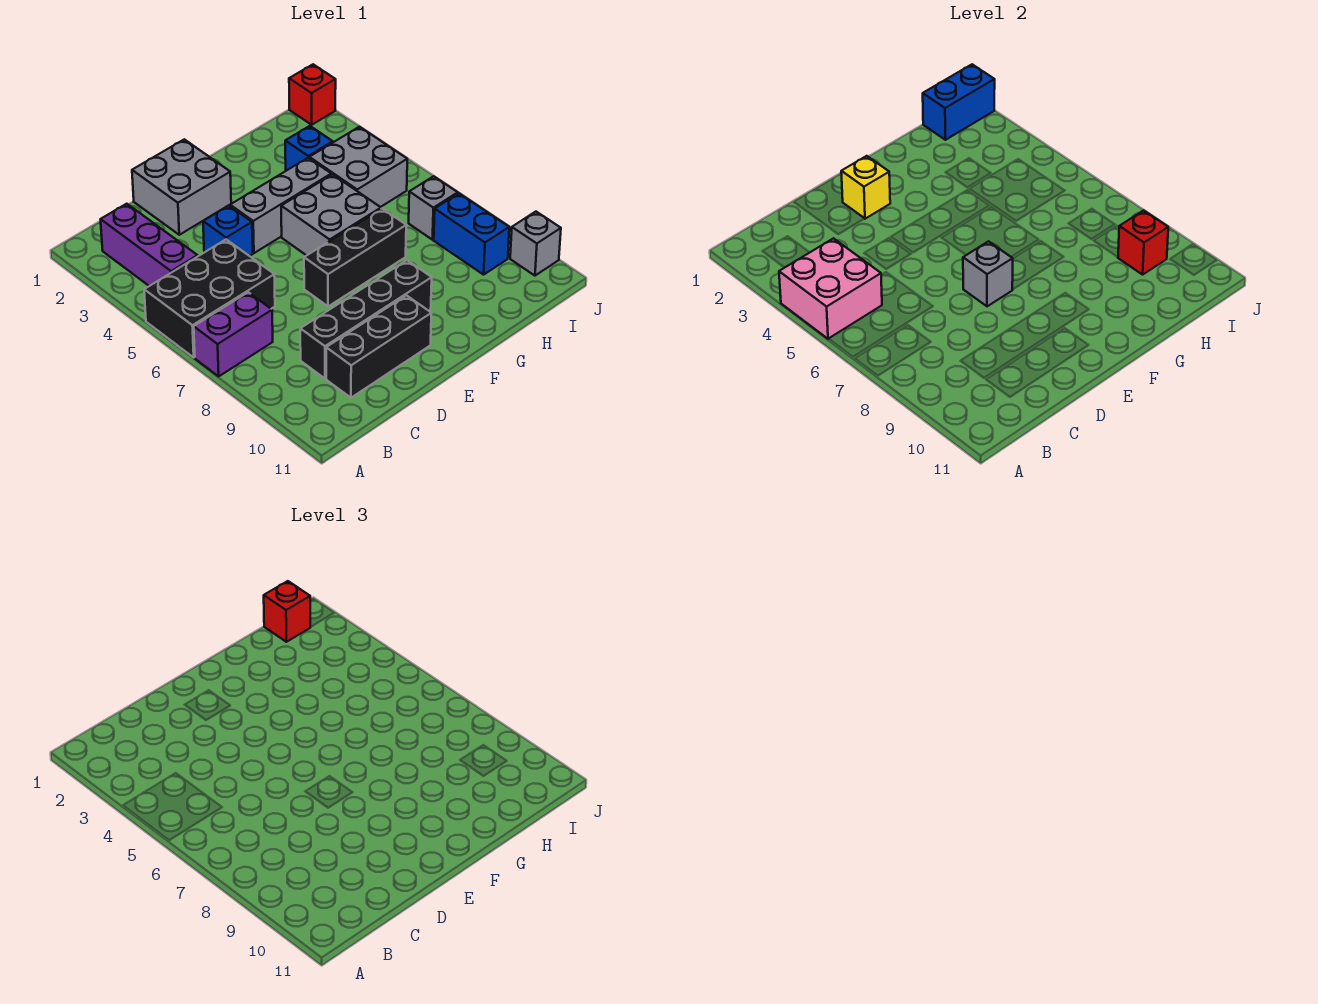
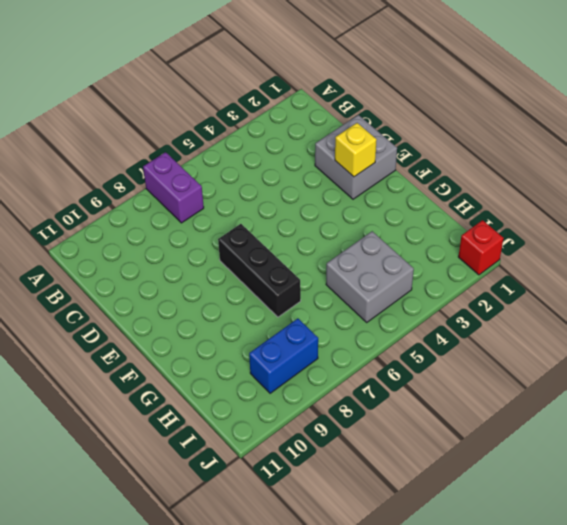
none -> black 2x3 brick [144,240,275,357]
none -> purple 1x3 brick [101,204,198,286]
none -> black 1x4 brick [300,260,432,379]

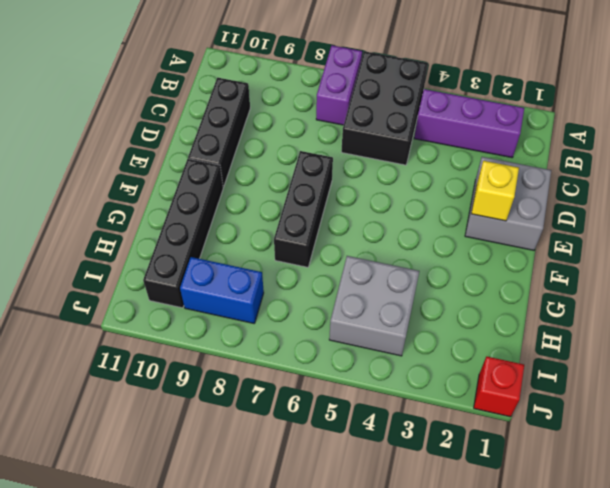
black 1x4 brick [143,159,223,308] -> black 1x4 brick moved to [300,260,432,379]
none -> blue 1x1 brick [203,206,253,256]
none -> grey 1x3 brick [230,158,331,253]
none -> grey 2x2 brick [281,175,381,255]

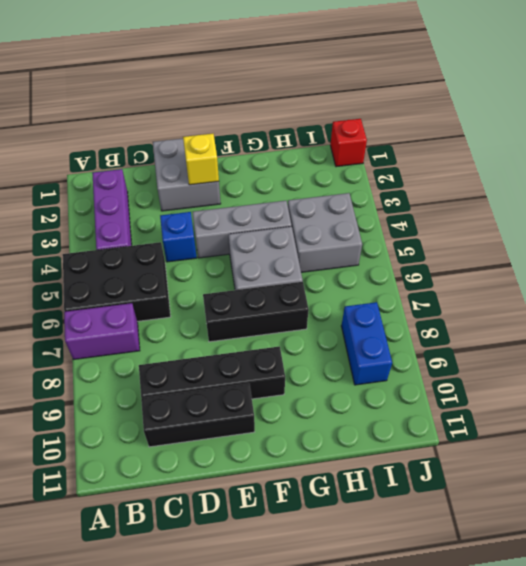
none -> blue 1x1 brick [285,126,333,171]
none -> grey 1x1 brick [409,176,458,240]
none -> grey 1x1 brick [510,212,561,276]

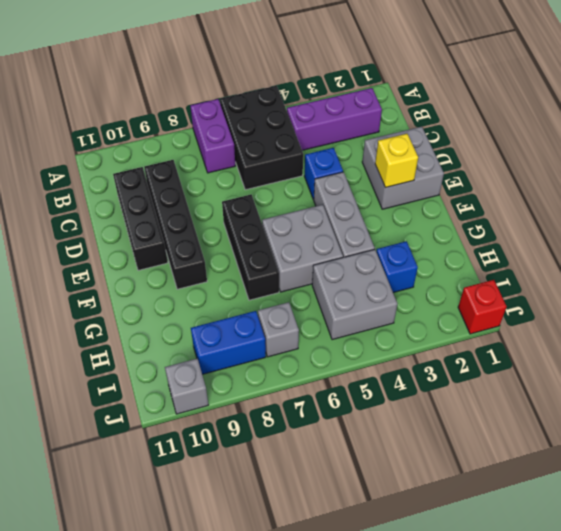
none -> pink 2x2 brick [779,238,882,339]
none -> grey 1x1 brick [963,241,1013,306]
none -> blue 1x2 brick [923,64,995,140]

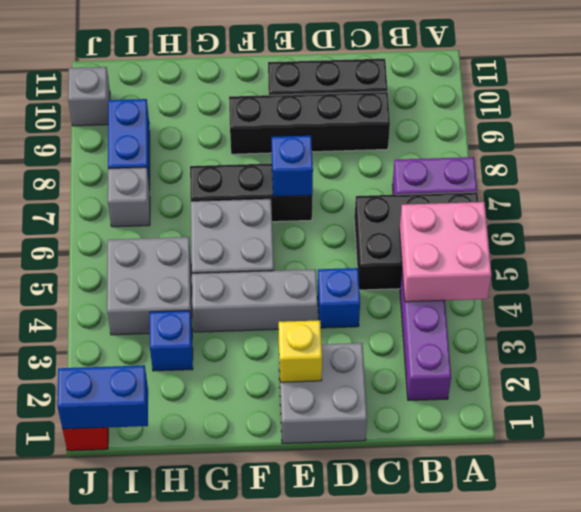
blue 1x1 brick [271,136,313,197] -> grey 1x1 brick [963,241,1013,306]
none -> red 1x1 brick [1118,210,1168,275]
none -> red 1x1 brick [264,581,310,642]

